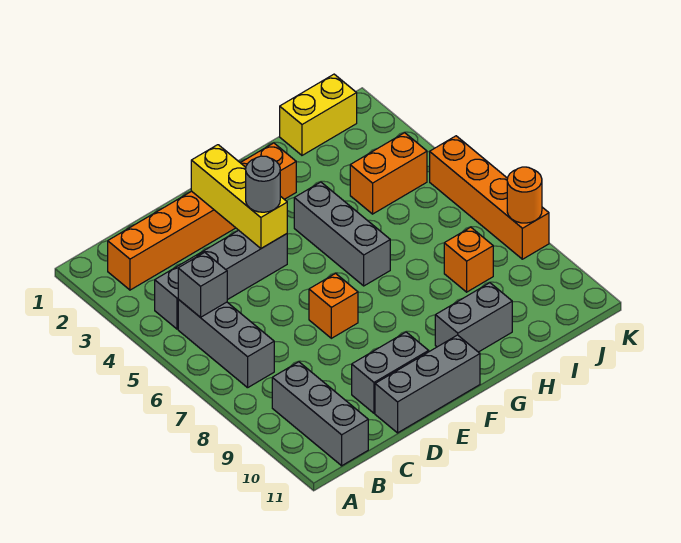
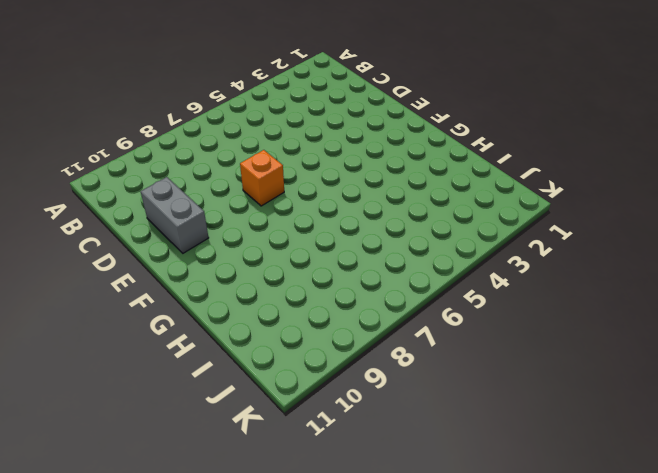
none -> orange 1x6 brick [108,143,296,290]
none -> grey 1x4 brick [155,230,287,329]
none -> grey 1x3 brick [178,299,274,388]

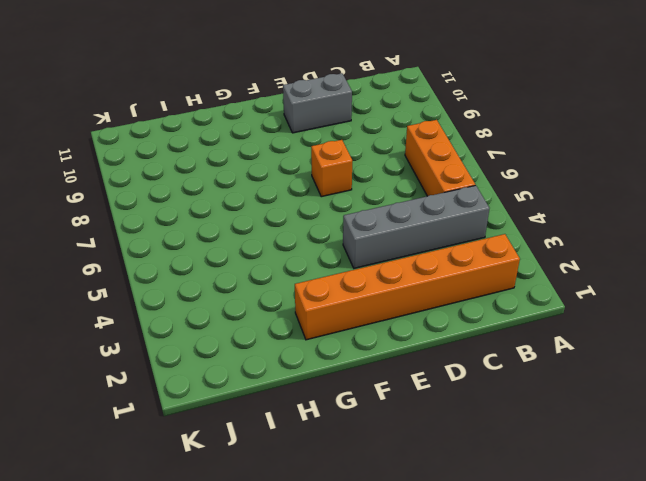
orange 1x3 brick [405,120,475,196] -> grey 1x3 brick [178,299,274,388]
none -> grey 1x3 brick [272,362,368,466]
none -> grey 1x3 brick [375,335,480,433]
none -> grey 1x3 brick [294,182,390,286]

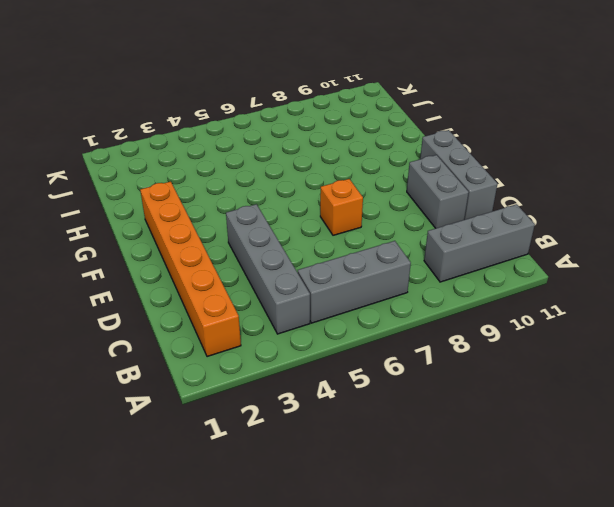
none -> grey 1x3 brick [294,182,390,286]
none -> grey 1x2 brick [435,283,512,352]
none -> yellow 1x2 brick [280,74,357,155]

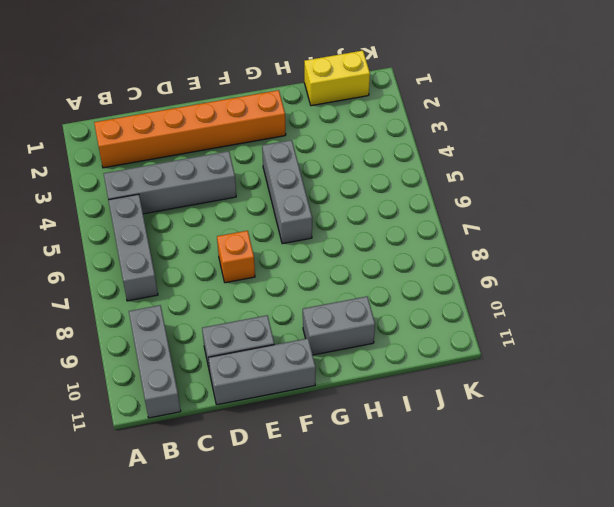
none -> orange 1x2 brick [350,133,427,214]
none -> orange 1x1 brick [444,227,493,292]
none -> orange 1x4 brick [430,136,549,259]

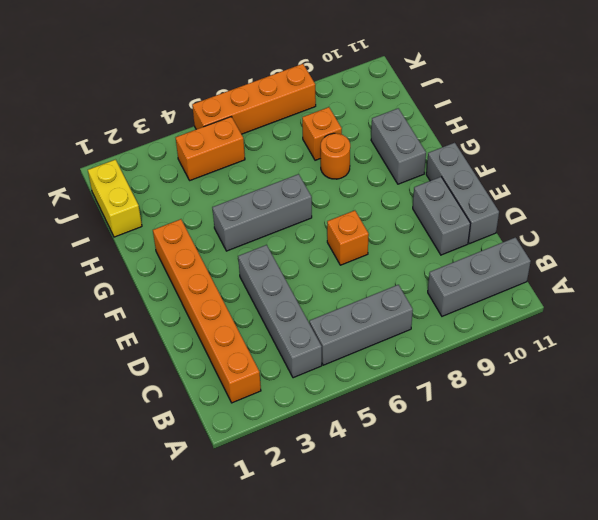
orange 1x1 round brick [321,133,350,179] -> orange 1x1 round brick moved to [507,167,542,223]
orange 1x2 brick [176,117,245,180] -> orange 1x2 brick turned to [350,133,427,214]
none -> grey 1x1 brick [178,252,227,317]
none -> yellow 1x3 brick [191,145,287,248]
none -> grey 1x1 round brick [246,156,280,212]

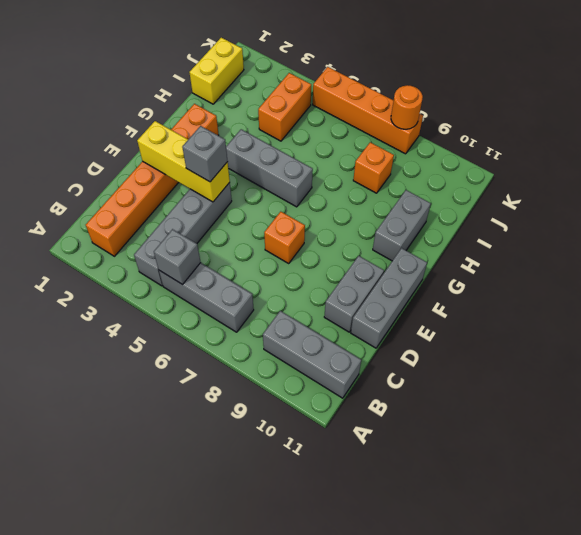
grey 1x1 brick [182,126,228,182] -> grey 1x1 round brick [246,156,280,212]

